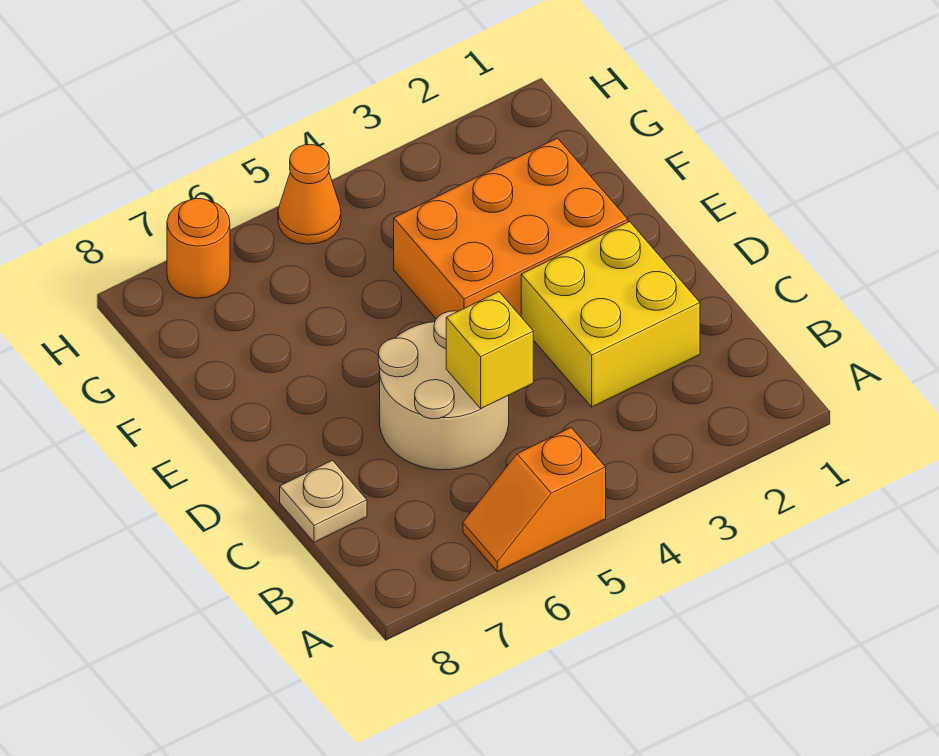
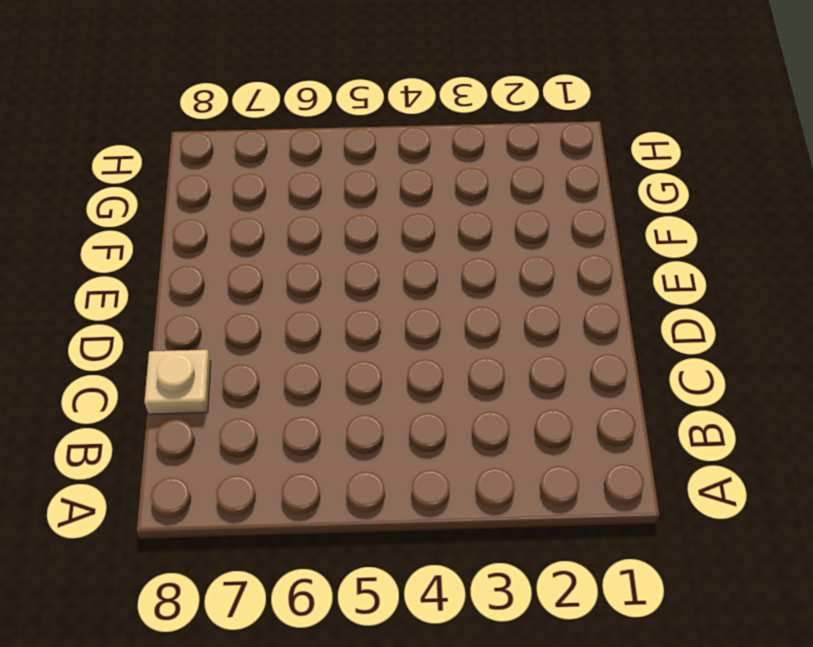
none -> orange 1x2 slope [463,428,606,571]
none -> yellow 2x2 brick [521,222,700,407]

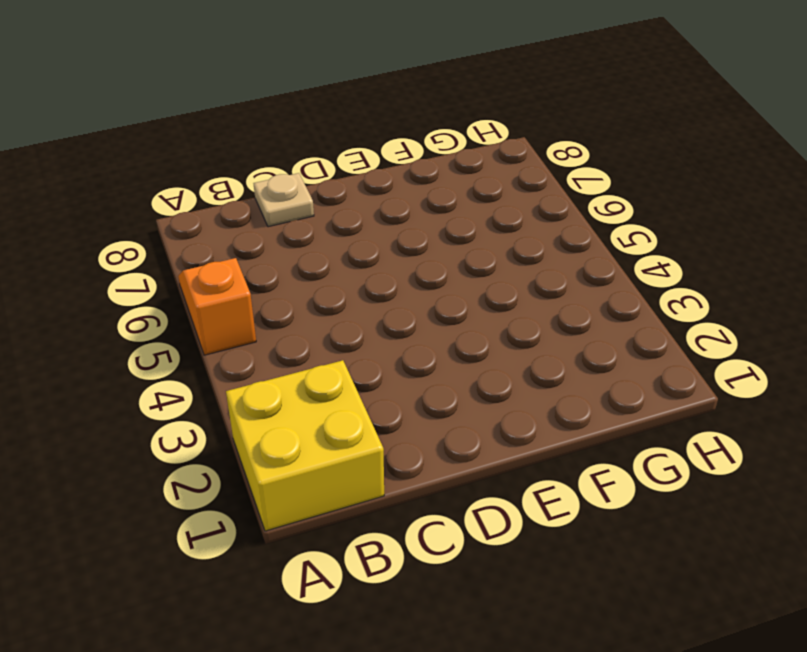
yellow 2x2 brick [226,360,384,531] -> yellow 2x2 brick moved to [521,222,700,407]
none -> tan 2x2 round brick [378,311,509,470]
none -> orange 2x3 brick [394,138,628,319]

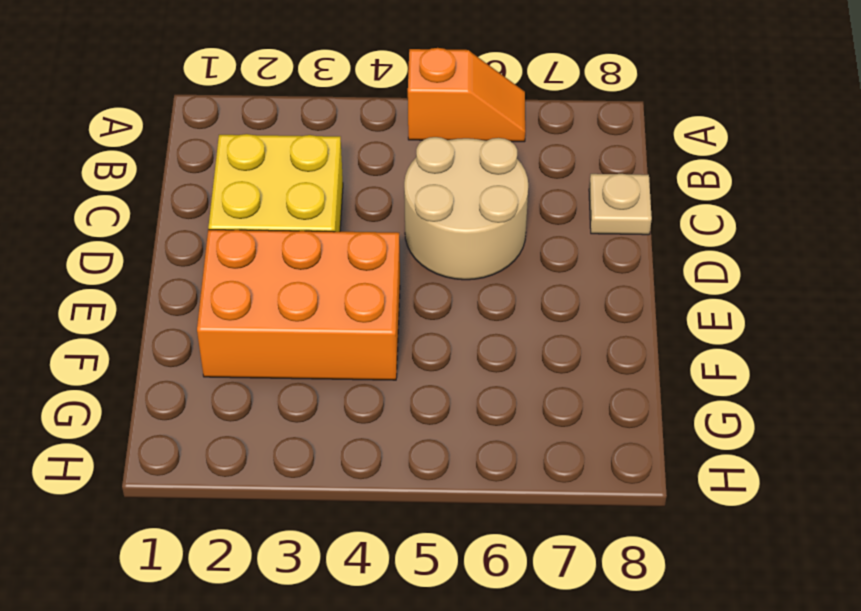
none -> orange 1x1 cone [278,145,341,244]
none -> orange 1x1 round brick [167,199,230,298]

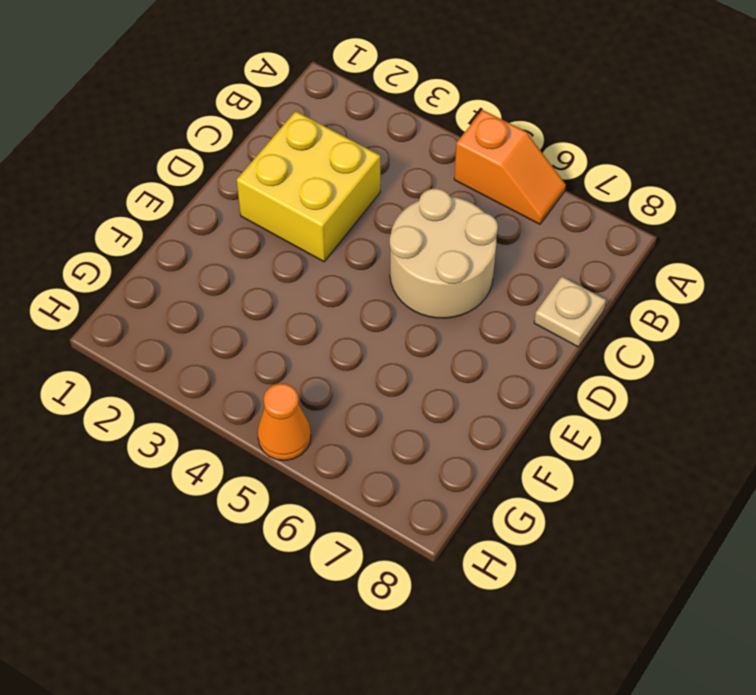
none -> orange 2x3 brick [394,138,628,319]
none -> orange 1x1 round brick [167,199,230,298]

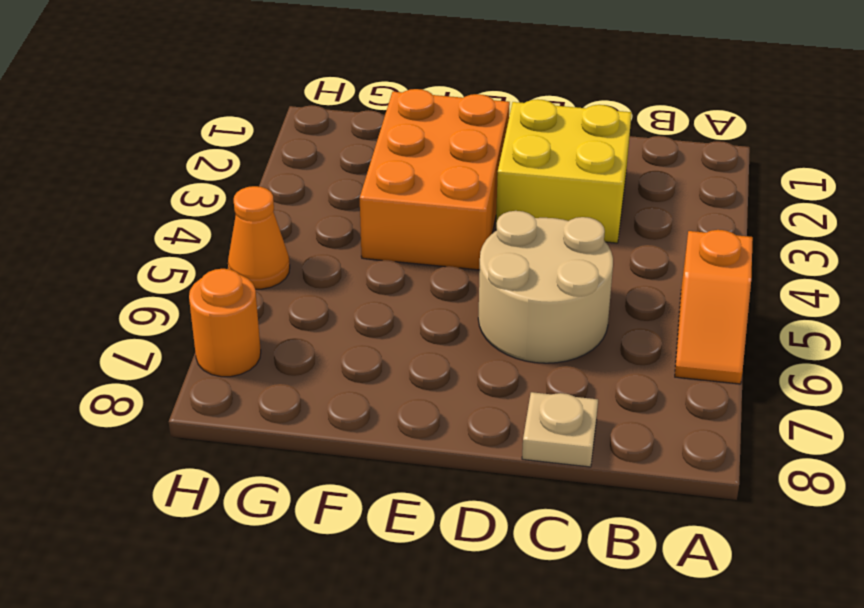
none -> yellow 1x1 brick [446,292,533,409]

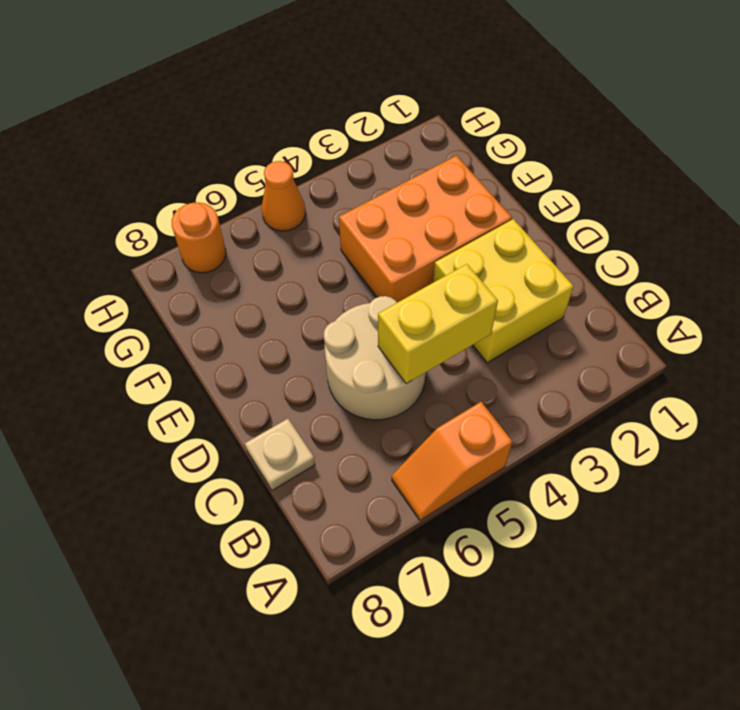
yellow 1x2 brick [378,264,498,384] -> yellow 1x1 brick [446,292,533,409]

